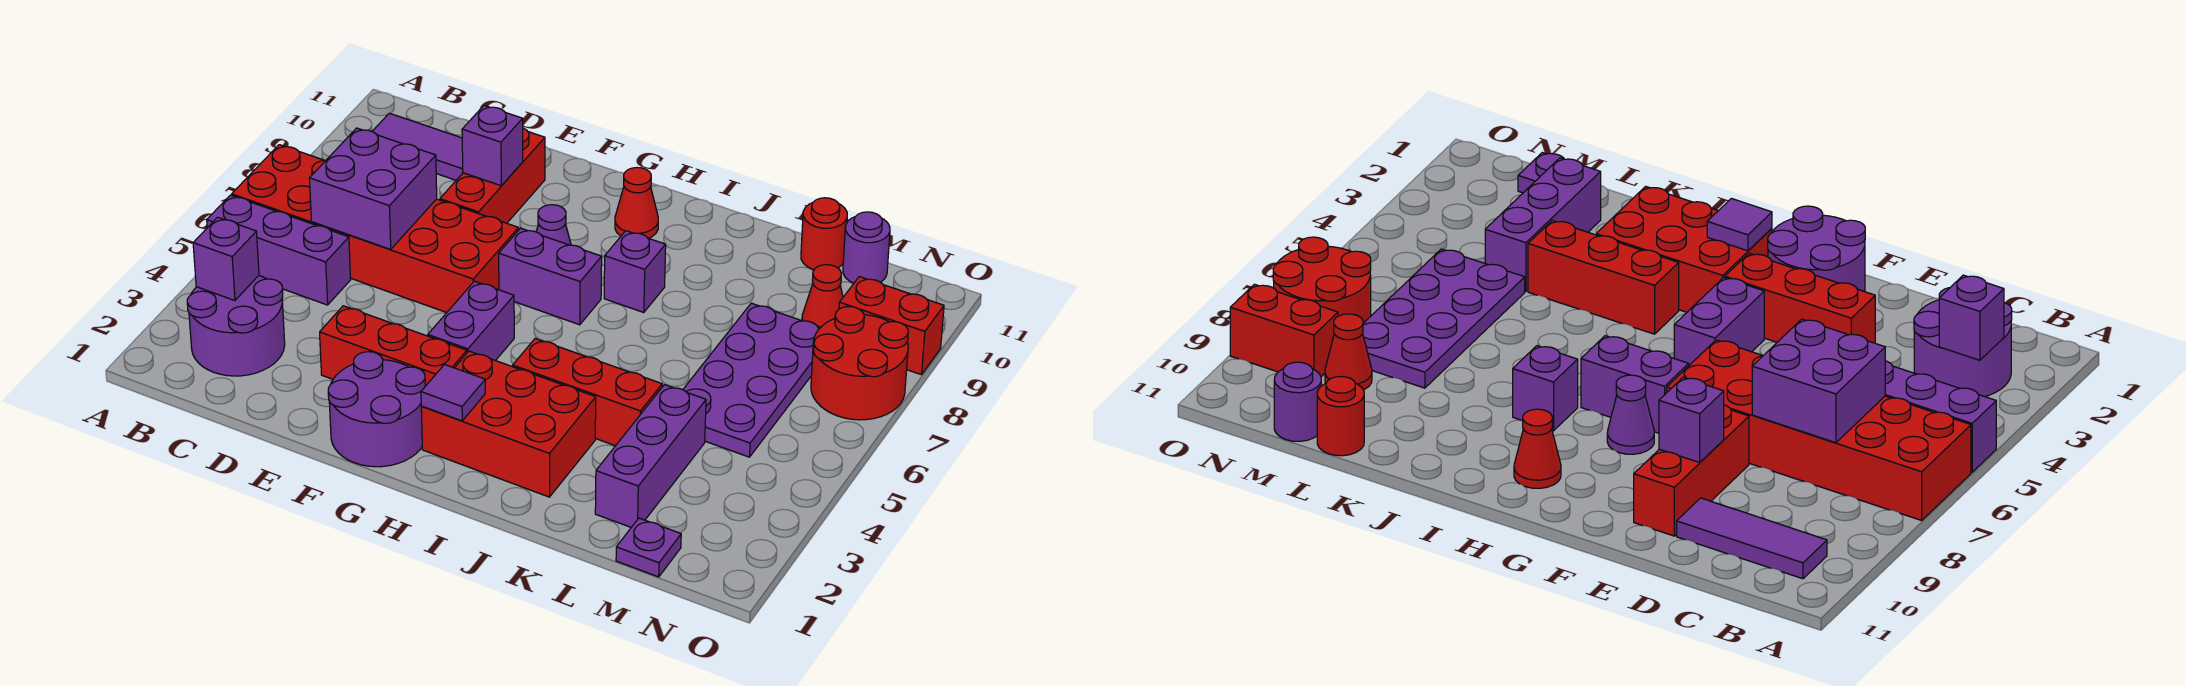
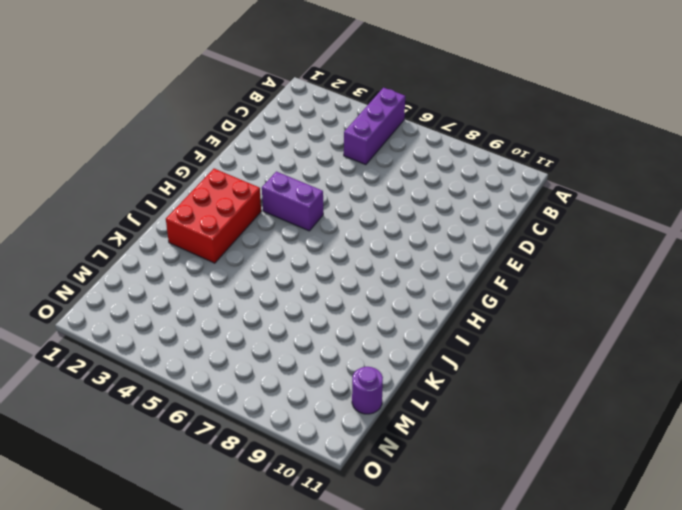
none -> red 2x6 brick [232,145,519,313]
none -> purple 2x2 round brick [187,276,285,376]
none -> purple 1x3 tile [372,113,463,180]

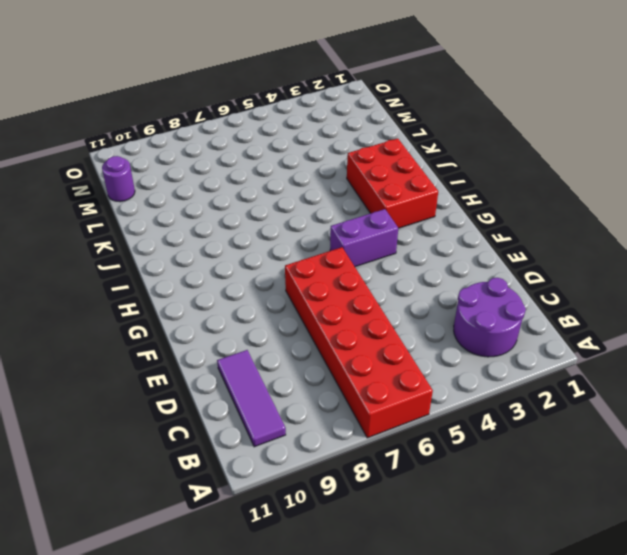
none -> purple 1x3 brick [207,195,351,305]
none -> red 1x3 brick [320,306,467,386]
none -> red 1x3 brick [440,128,545,223]

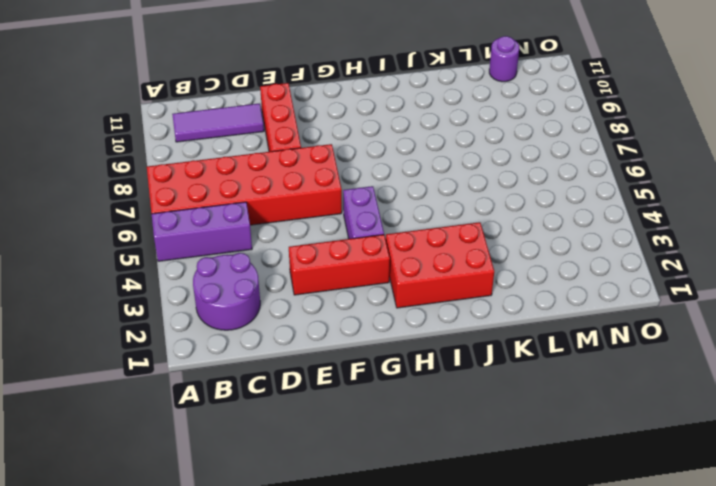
none -> purple 2x2 round brick [328,352,425,467]
none -> purple 1x2 brick [499,228,602,325]
none -> purple 1x1 cone [536,205,571,245]

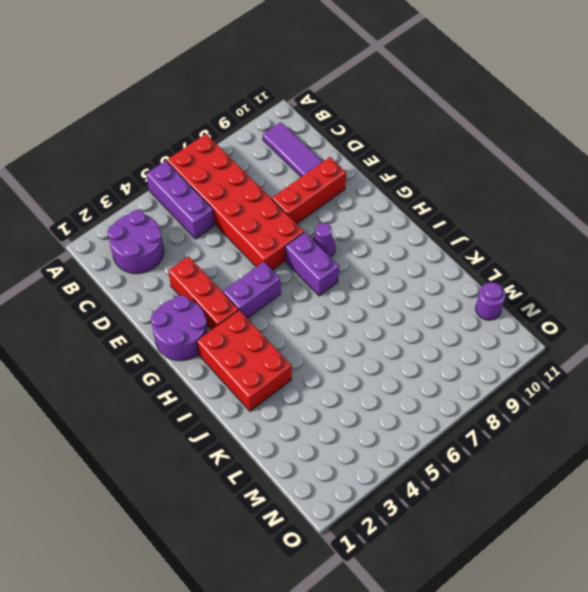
none -> red 1x1 cone [615,168,658,238]
none -> red 1x3 brick [513,339,662,446]
none -> purple 1x1 brick [604,231,666,313]

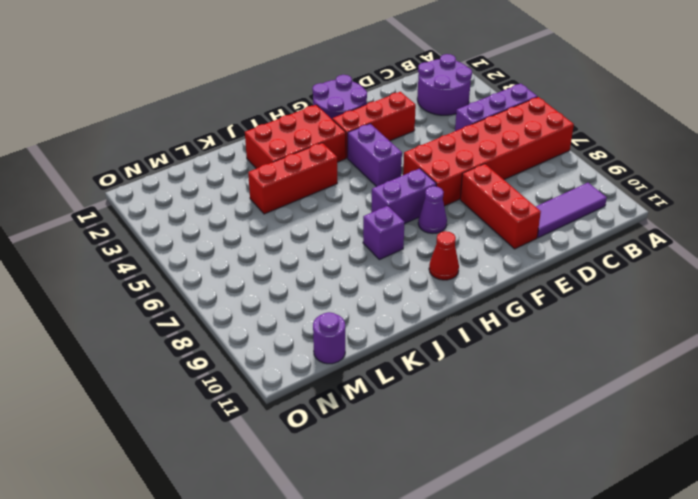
none -> purple 1x3 brick [595,385,706,527]
none -> purple 2x4 plate [683,303,821,457]
none -> red 1x1 round brick [801,198,847,270]

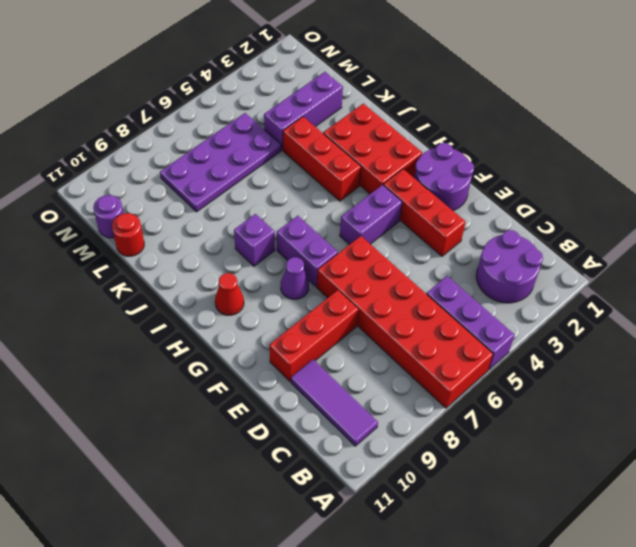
none -> purple 1x1 plate [616,518,681,577]
none -> red 1x1 cone [802,265,843,327]
none -> red 2x2 round brick [811,307,908,420]

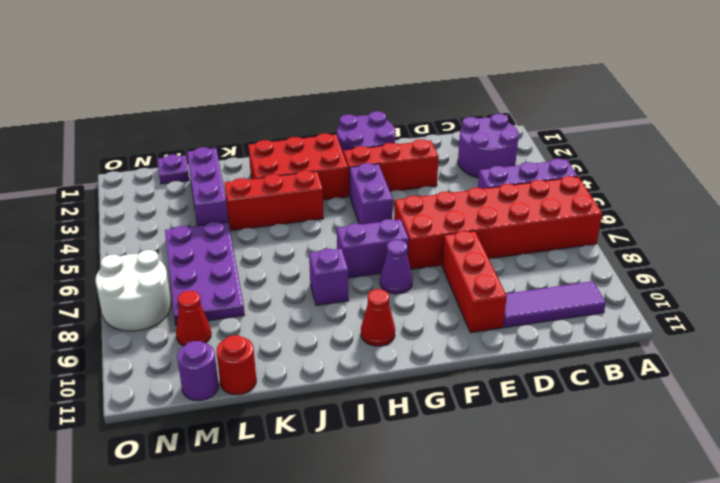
white 2x2 round brick [95,250,171,331] -> red 2x2 round brick [811,307,908,420]
none -> red 1x2 brick [839,277,944,375]
none -> purple 1x1 brick [193,217,259,301]
none -> purple 2x2 brick [309,128,437,249]

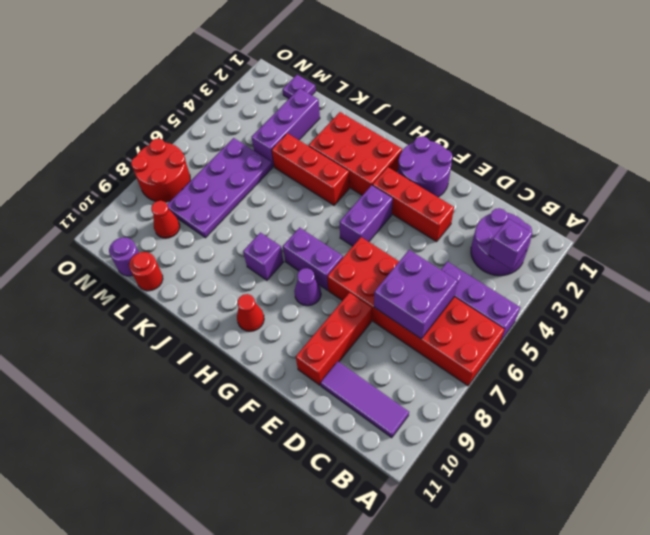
none -> red 1x2 brick [839,277,944,375]
none -> purple 1x1 brick [462,105,523,186]
none -> purple 1x1 tile [421,365,485,421]

